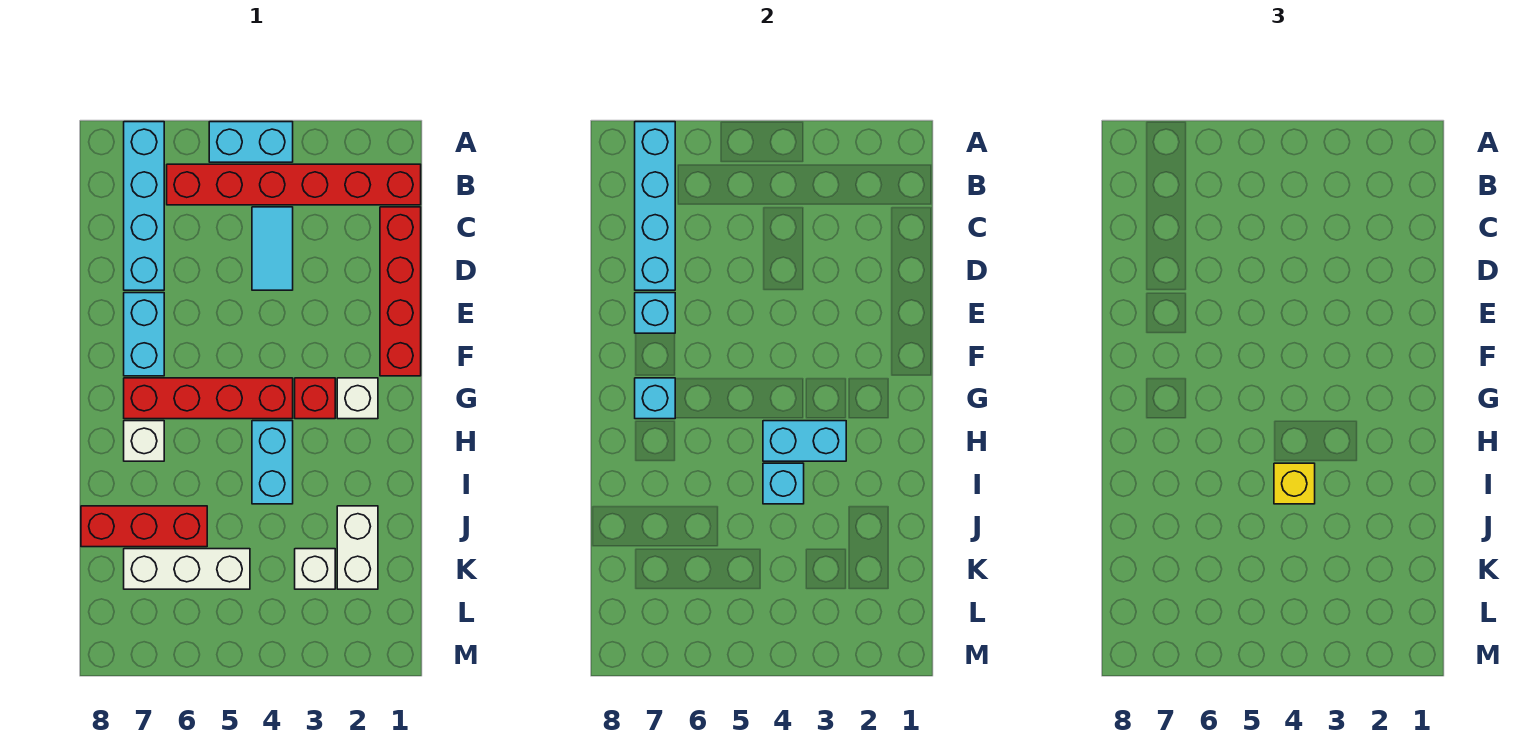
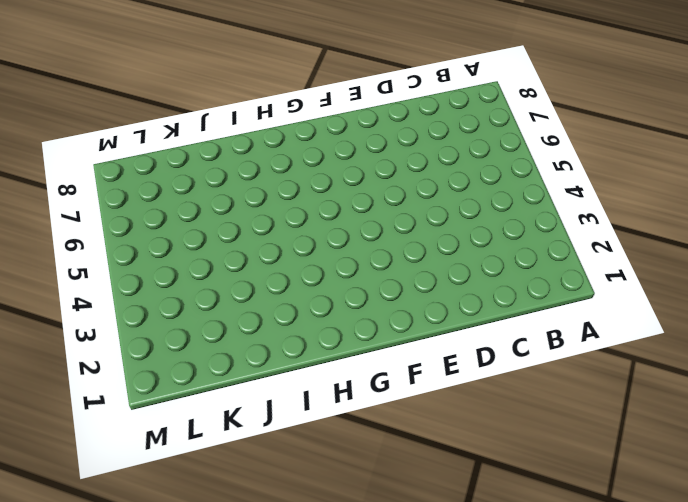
none -> cyan 1x2 brick [209,122,293,162]
none -> cyan 1x4 brick [124,122,164,290]
none -> red 1x6 brick [167,164,421,205]

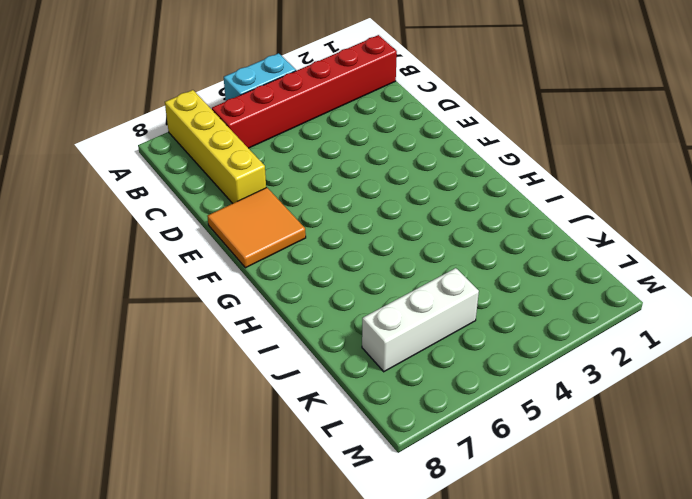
yellow 1x4 brick [165,90,266,203] -> cyan 1x4 brick [124,122,164,290]
orange 2x2 tile [207,187,306,268] -> cyan 1x2 brick [124,293,164,376]
none -> red 1x4 brick [380,207,421,376]
none -> cyan 1x2 tile [252,207,293,290]
none -> white 1x1 brick [337,378,378,419]

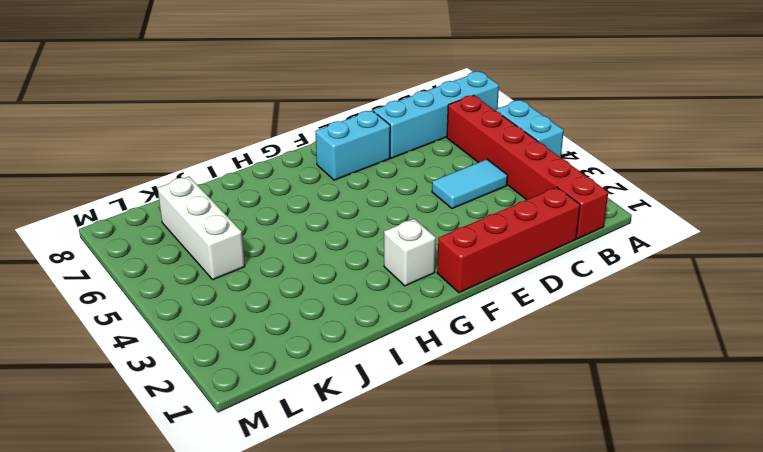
none -> red 1x1 brick [295,378,335,419]
none -> red 1x4 brick [124,378,293,419]
none -> cyan 1x2 brick [252,421,293,504]

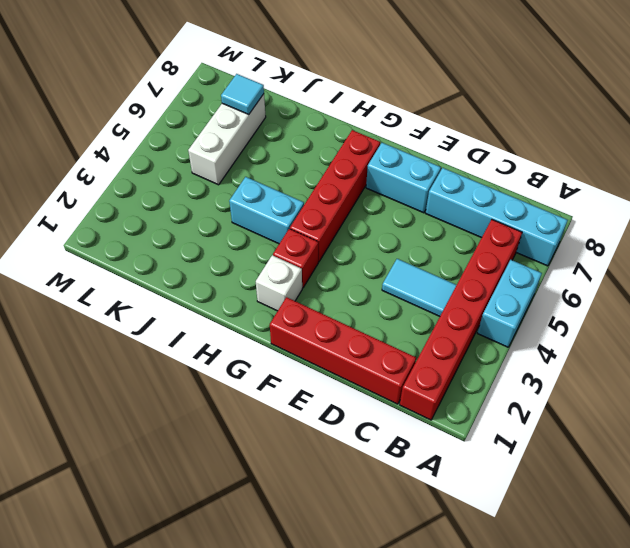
cyan 1x1 tile [221,74,264,115] -> none
none -> white 1x1 brick [124,421,164,461]
none -> white 1x2 brick [337,506,378,589]
none -> red 1x3 brick [81,506,207,547]

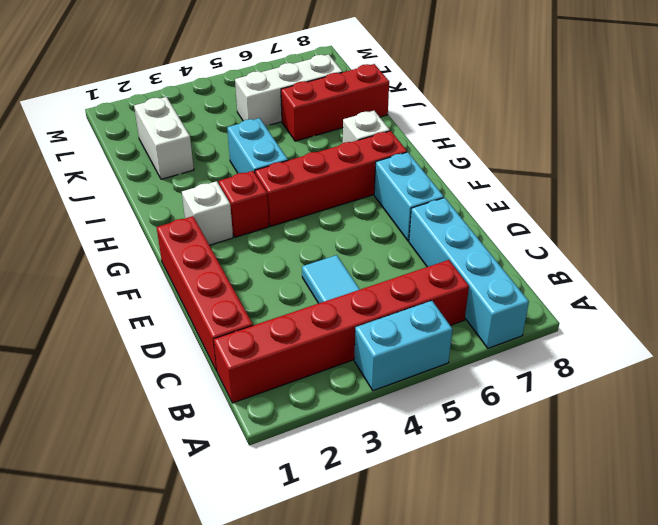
none -> white 1x1 brick [295,549,335,589]
none -> cyan 1x4 brick [635,122,675,290]
none -> cyan 1x1 brick [635,293,675,333]

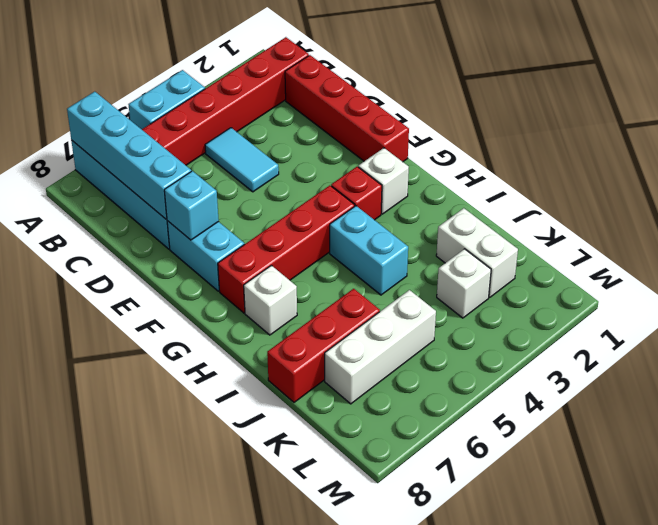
none -> cyan 1x1 brick [635,378,675,419]
none -> cyan 1x2 brick [763,421,846,461]
none -> cyan 1x1 brick [763,463,804,504]

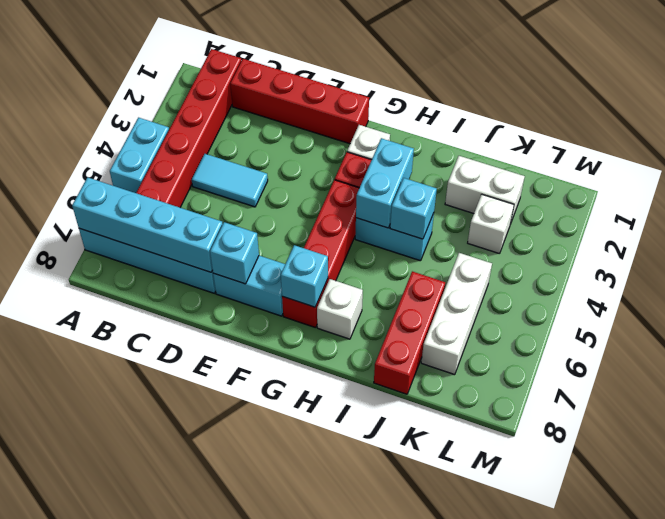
none -> yellow 1x1 brick [1274,463,1315,504]

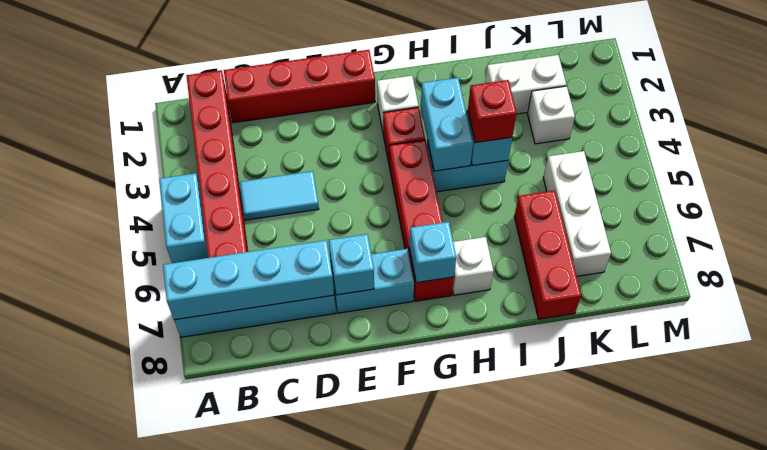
red 1x1 brick [468,80,517,143] -> yellow 1x1 brick [1274,463,1315,504]

